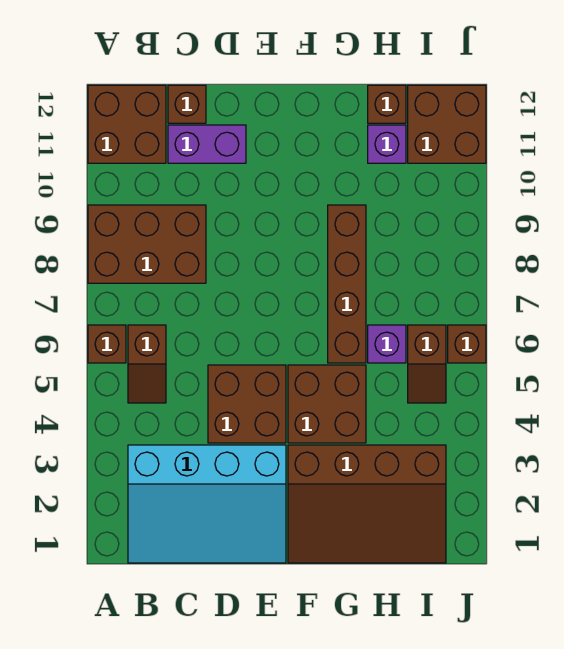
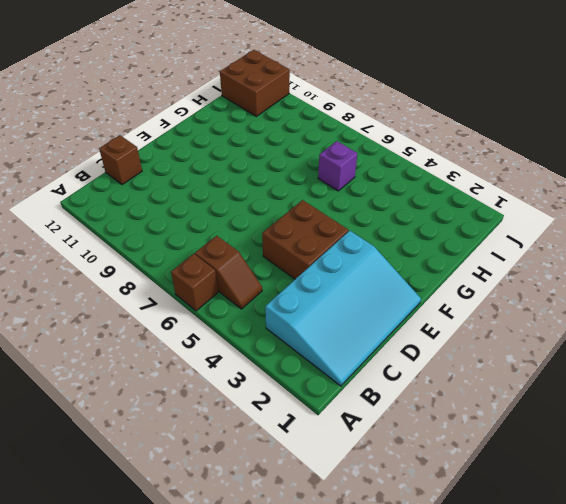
none -> brown 2x3 brick [88,205,206,283]
none -> brown 2x2 brick [88,85,166,163]
none -> purple 1x2 brick [168,125,246,163]

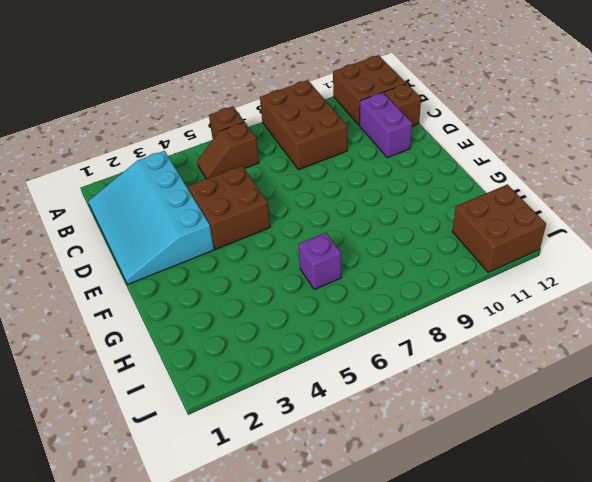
none -> brown 3x4 slope [288,445,446,563]
none -> brown 2x2 brick [288,365,366,443]
none -> brown 1x4 brick [328,205,366,363]

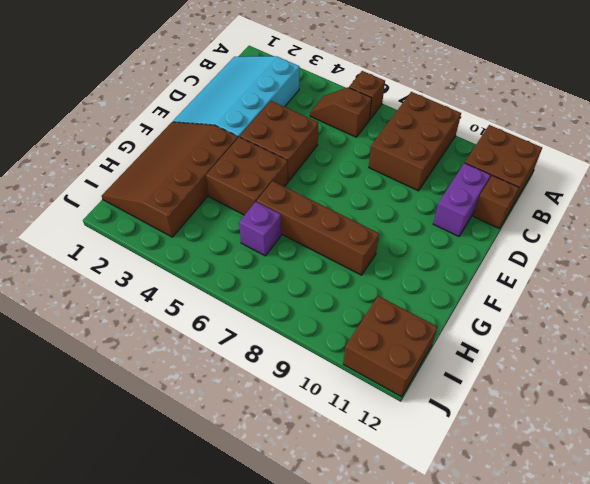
none -> purple 1x1 brick [368,125,406,163]
none -> brown 1x1 brick [368,85,406,123]
none -> brown 1x2 slope [408,325,446,403]

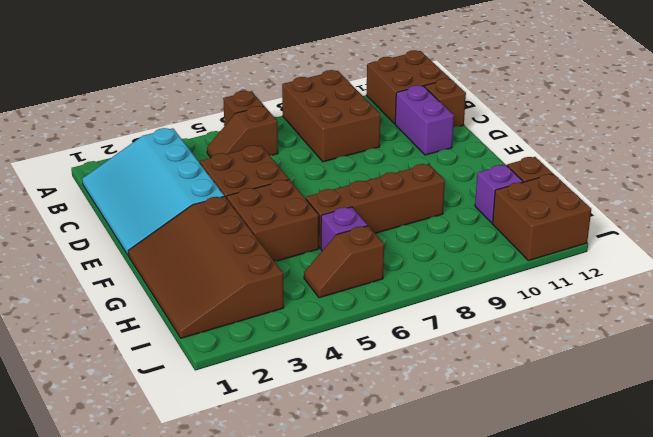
none -> brown 1x1 brick [448,325,486,363]

